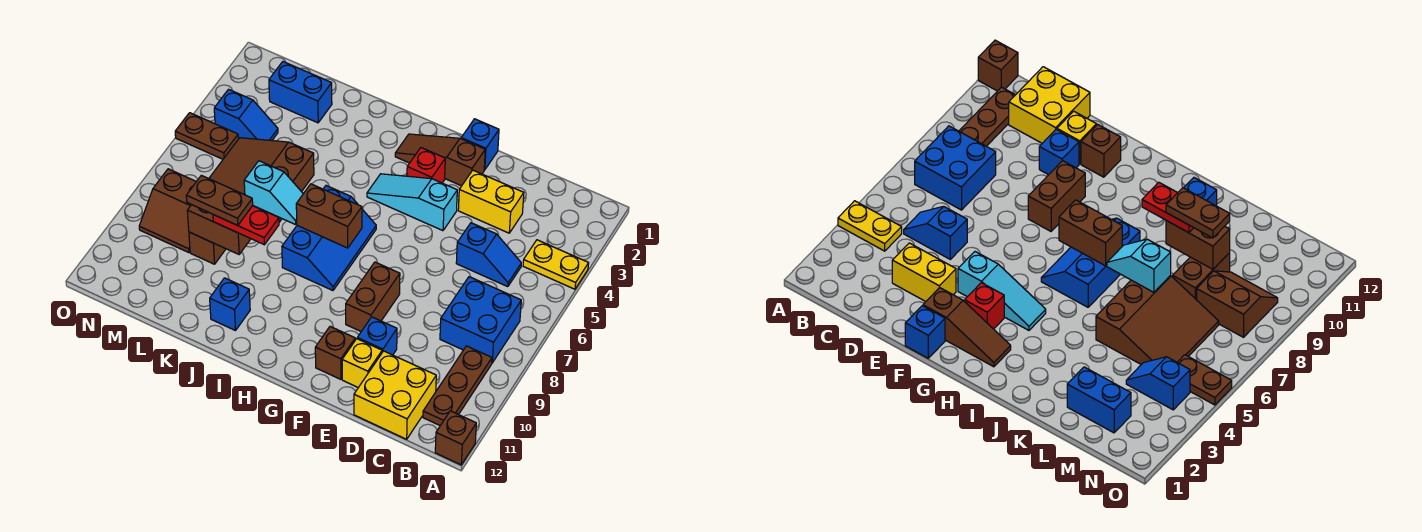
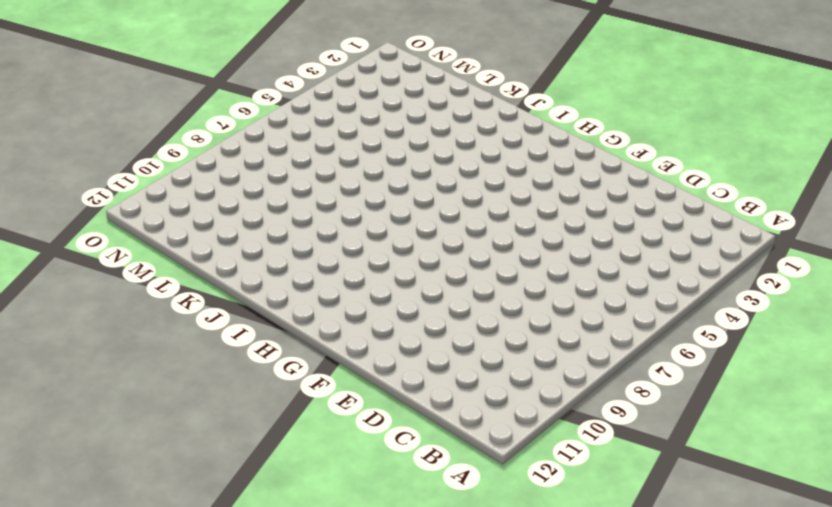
none -> yellow 1x2 plate [523,240,589,289]
none -> brown 1x1 brick [435,411,476,465]
none -> blue 2x2 brick [440,277,521,363]

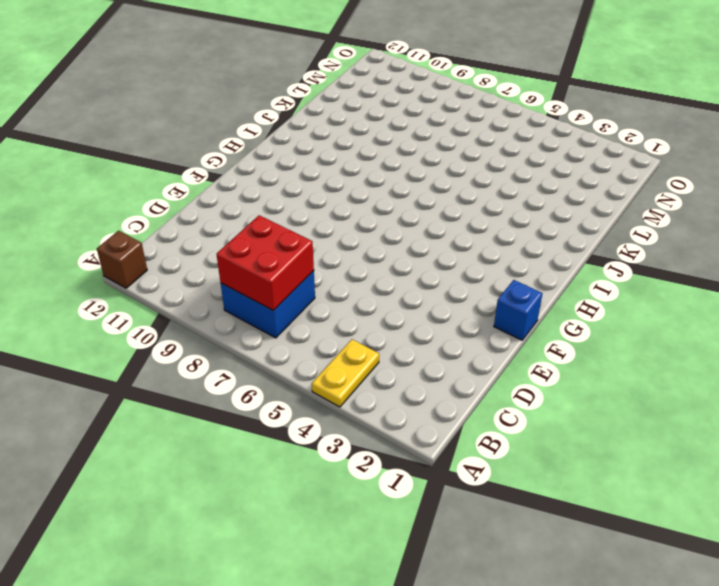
red 2x2 brick [217,215,314,311] -> none
none -> brown 1x3 plate [423,346,492,426]
none -> blue 1x2 slope [456,223,521,287]
none -> yellow 2x2 brick [354,351,436,439]

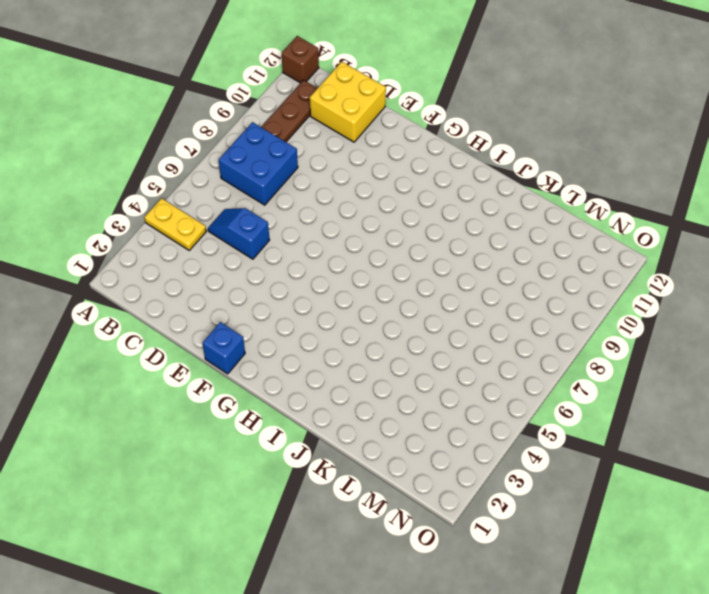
none -> yellow 1x2 brick [458,170,524,233]
none -> blue 1x1 brick [357,317,397,355]
none -> yellow 1x1 brick [342,339,382,388]

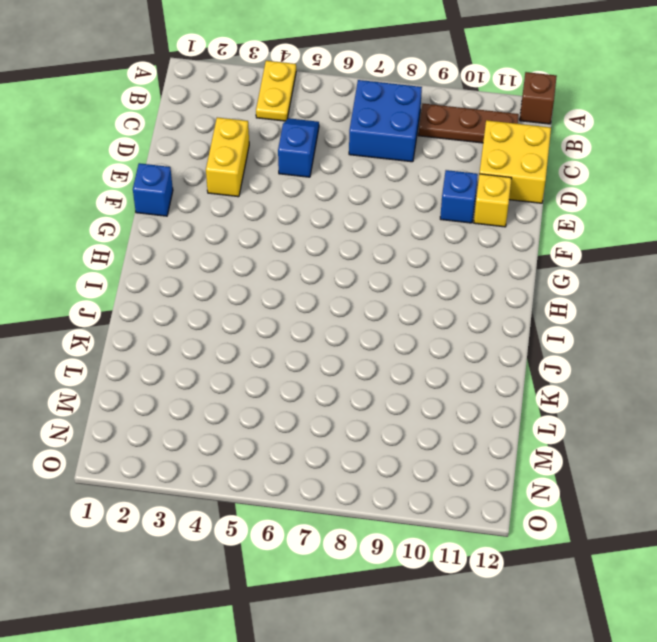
none -> brown 1x3 slope [395,134,485,186]
none -> cyan 1x3 slope [367,174,457,231]
none -> brown 1x2 brick [346,262,400,331]

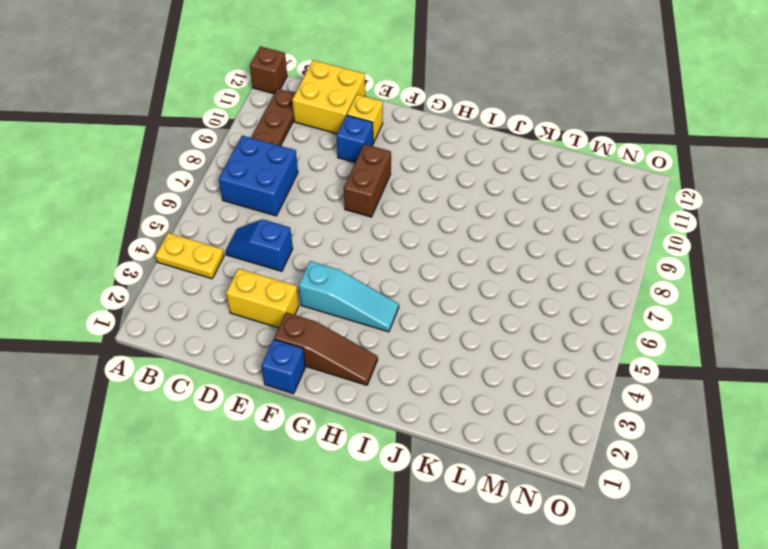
none -> brown 1x1 brick [315,327,355,379]
none -> red 1x1 brick [407,148,445,183]
none -> blue 2x3 slope [282,186,376,290]

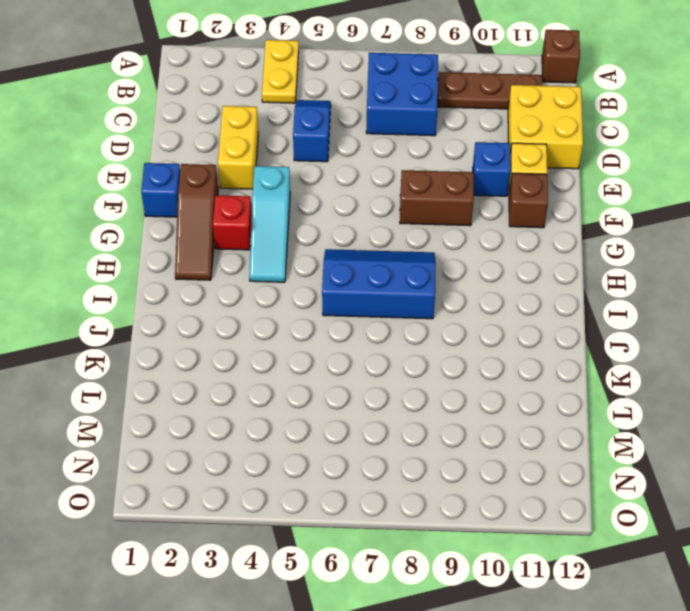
none -> blue 1x1 brick [210,278,250,331]
none -> brown 3x3 slope [209,138,314,222]
none -> blue 1x2 brick [269,62,332,123]

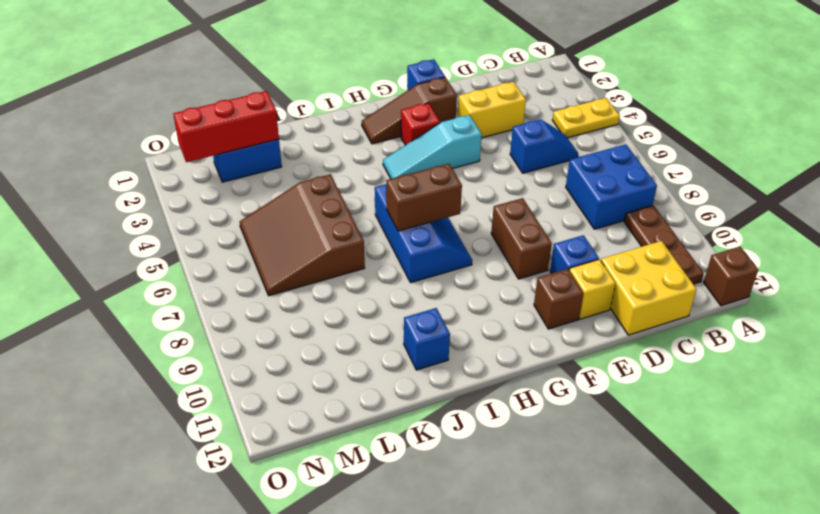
red 1x3 brick [173,91,279,162] -> none
none -> brown 1x2 brick [189,232,226,264]
none -> blue 1x2 slope [214,89,278,141]
none -> brown 2x2 slope [139,169,196,253]

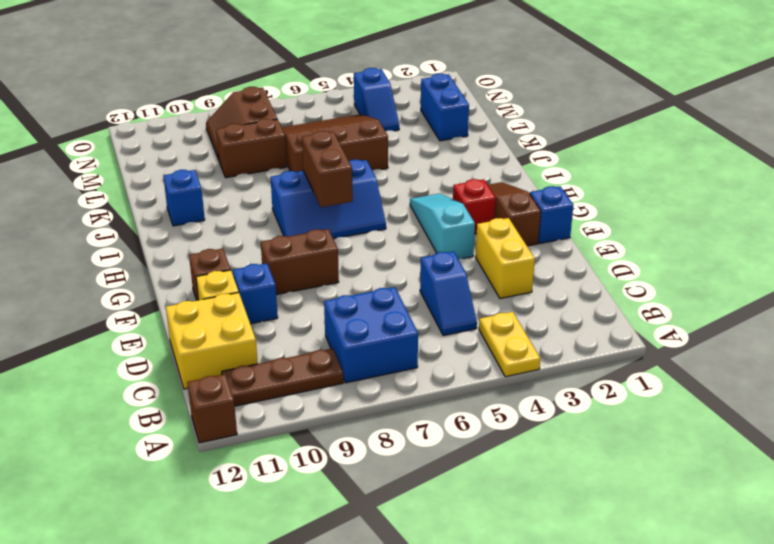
none -> brown 1x2 plate [175,113,238,159]
none -> cyan 1x2 slope [244,161,303,225]
none -> brown 1x2 brick [187,205,251,254]

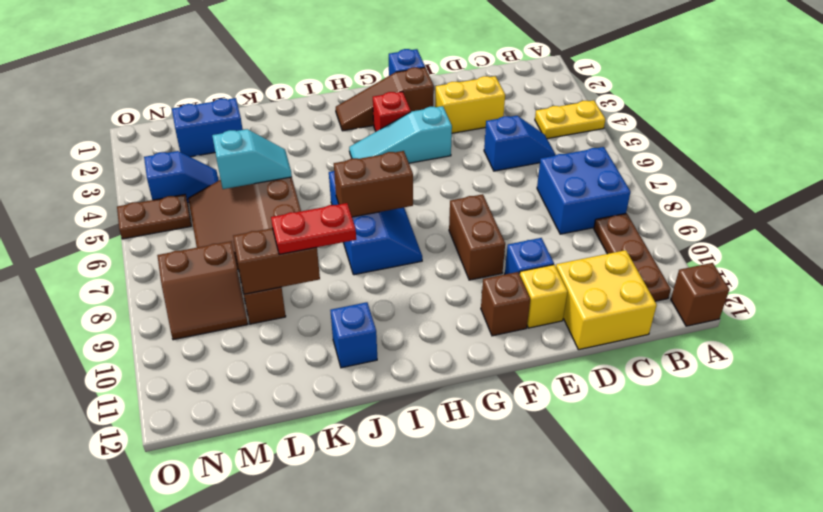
cyan 1x2 slope [212,129,292,189] -> cyan 1x2 slope moved to [244,161,303,225]
none -> brown 1x2 plate [186,175,253,226]

